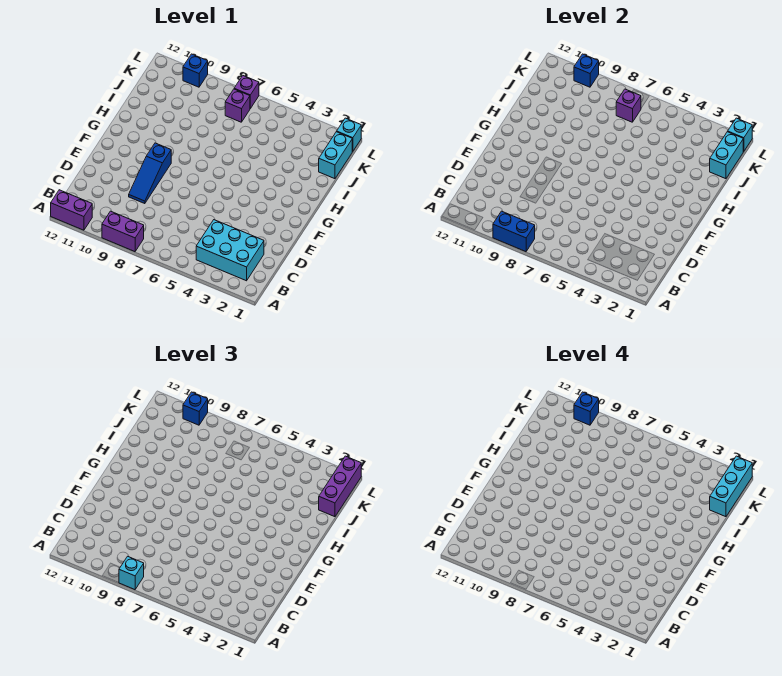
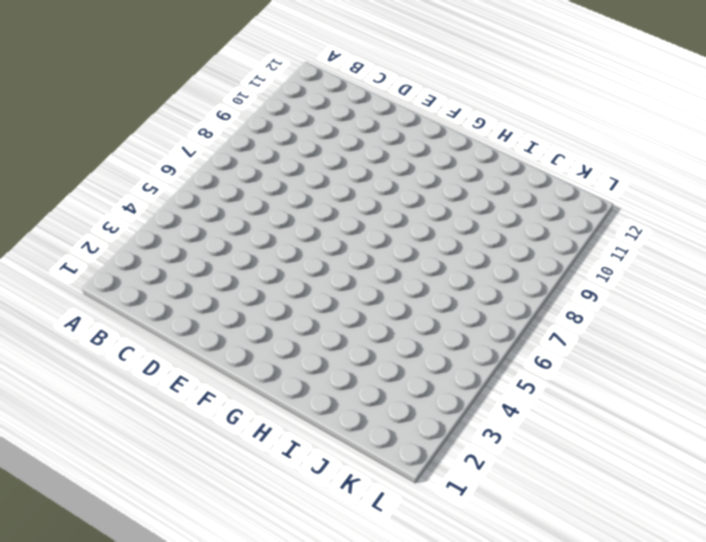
none -> purple 1x2 brick [102,211,144,252]
none -> purple 1x2 brick [51,190,92,230]
none -> cyan 2x3 brick [196,220,264,281]

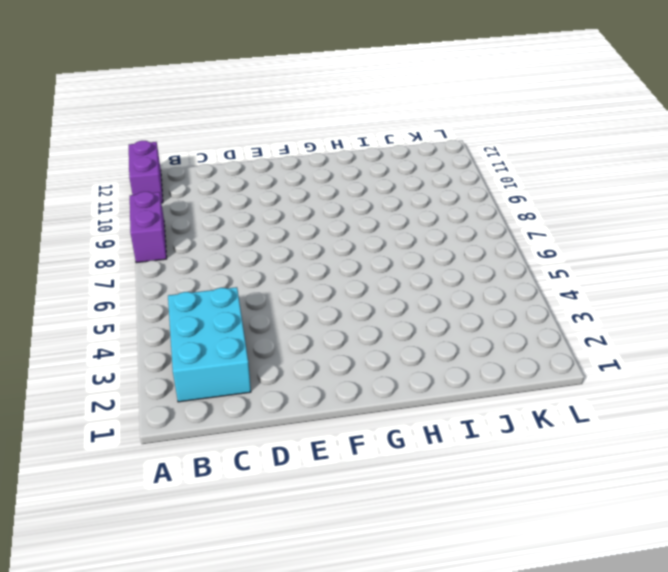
none -> blue 1x3 slope [129,143,171,204]
none -> cyan 1x2 brick [319,132,352,179]
none -> purple 1x1 brick [225,89,250,122]

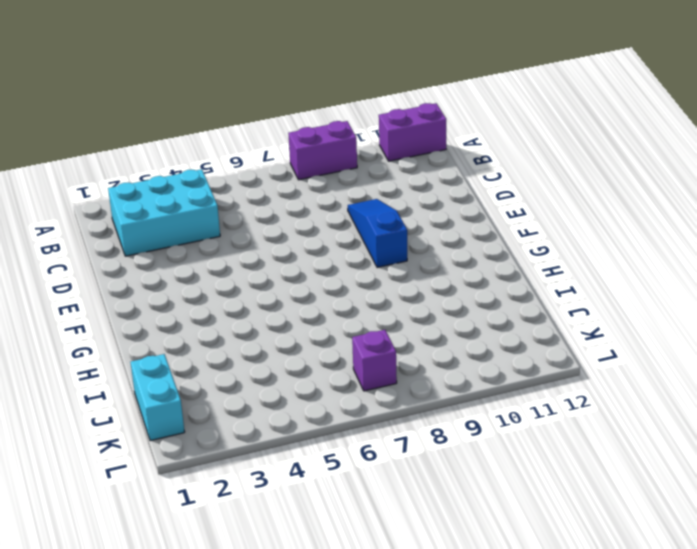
none -> cyan 1x1 brick [337,118,361,151]
none -> purple 1x1 brick [234,76,259,108]
none -> blue 1x1 brick [183,54,208,87]

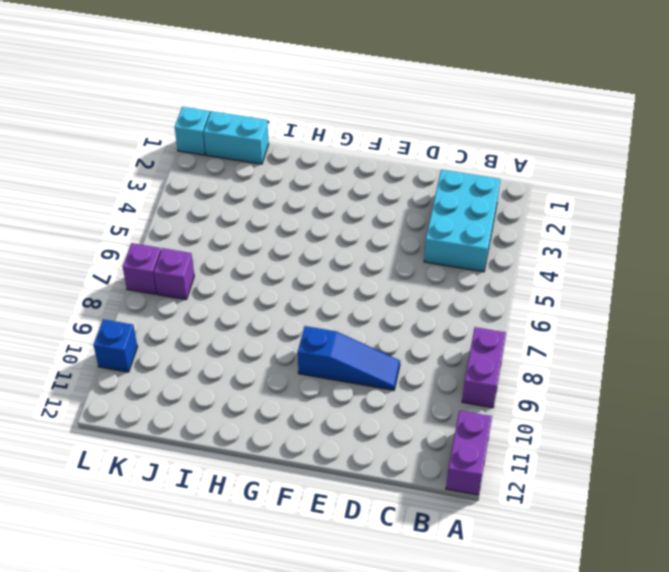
none -> blue 1x2 brick [493,211,535,252]
none -> cyan 1x2 brick [710,132,743,179]
none -> purple 1x1 brick [616,89,641,122]

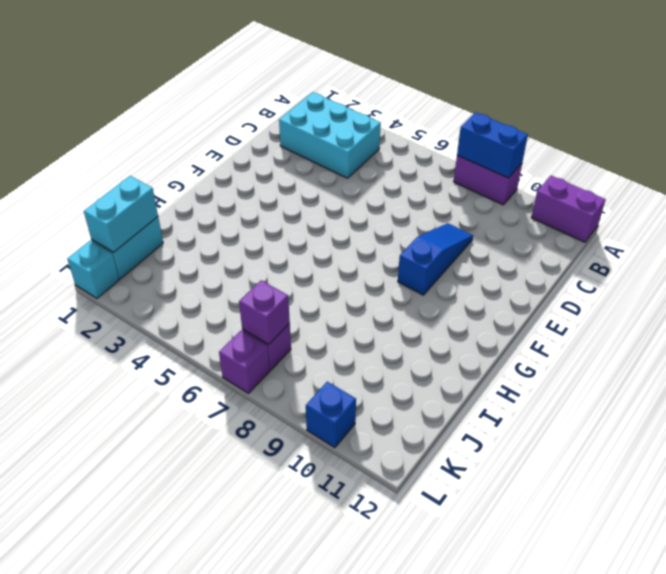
none -> cyan 1x1 brick [728,118,752,151]
none -> blue 1x1 brick [574,54,599,87]
none -> cyan 1x1 brick [119,556,144,590]

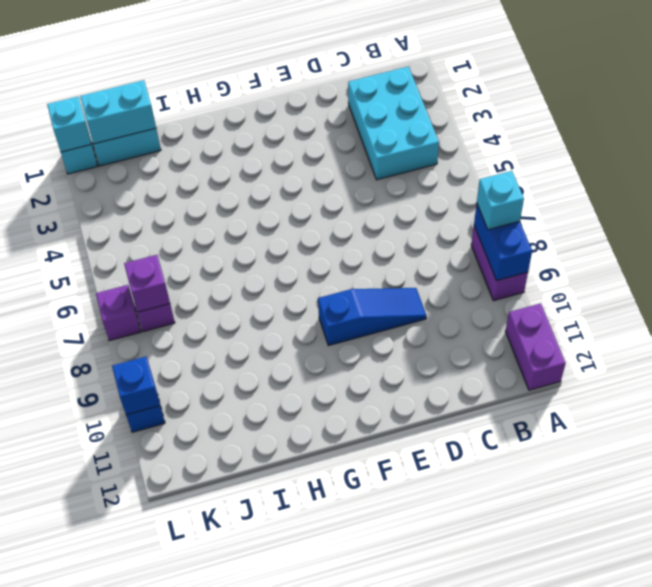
none -> purple 1x3 brick [319,456,361,517]
none -> blue 1x1 brick [183,392,208,425]
none -> cyan 1x3 brick [710,456,752,517]

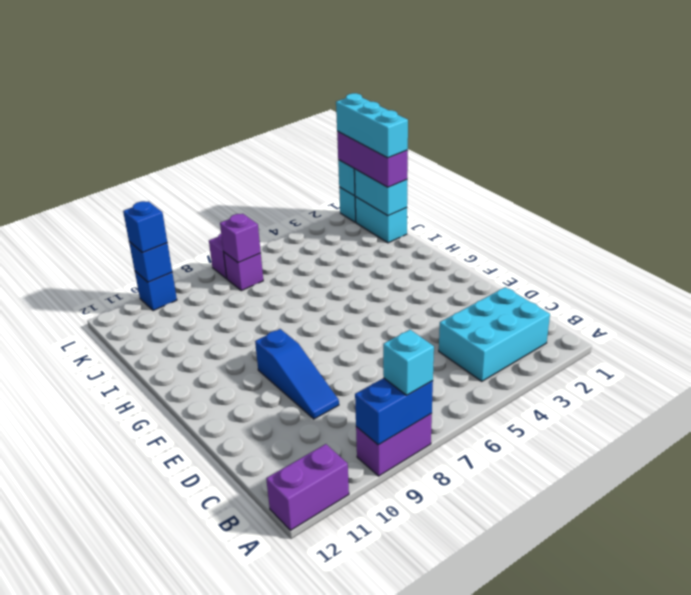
none -> blue 1x1 brick [574,392,599,425]

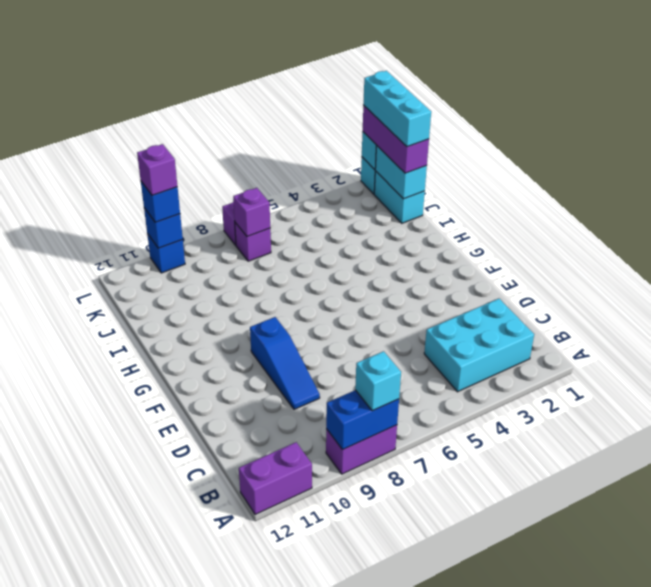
purple 1x1 brick [137,144,177,195] -> blue 1x1 brick [574,392,599,425]

